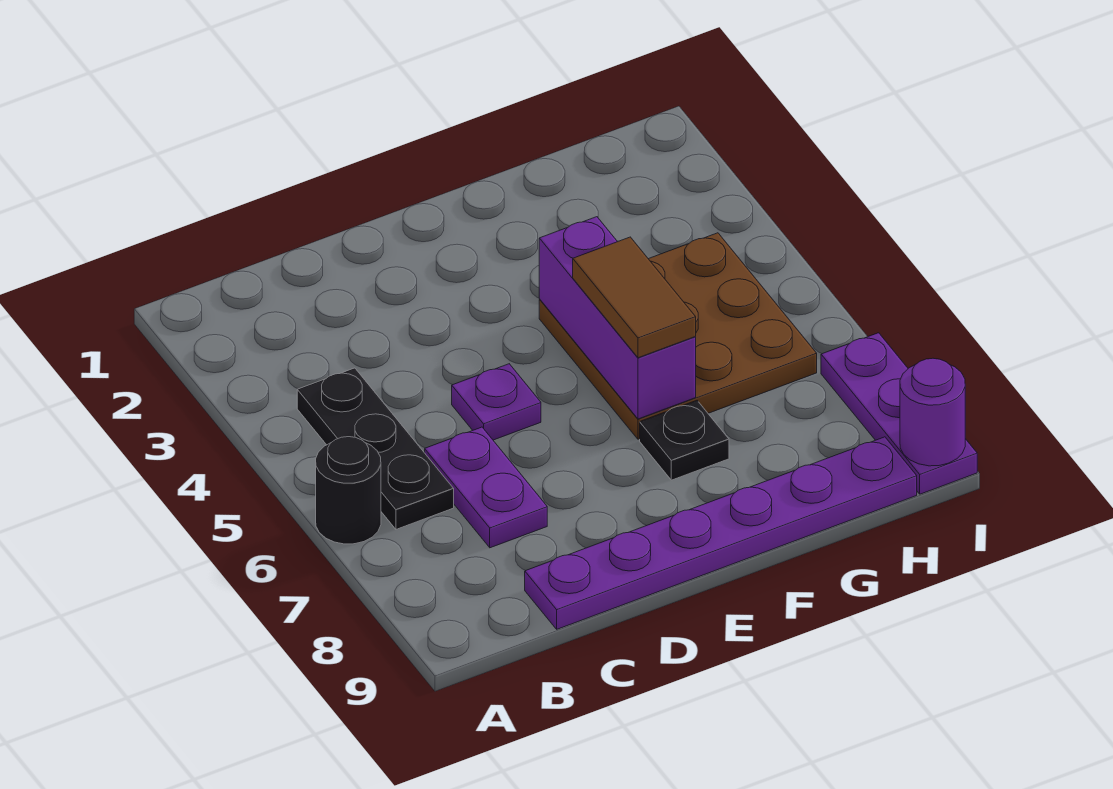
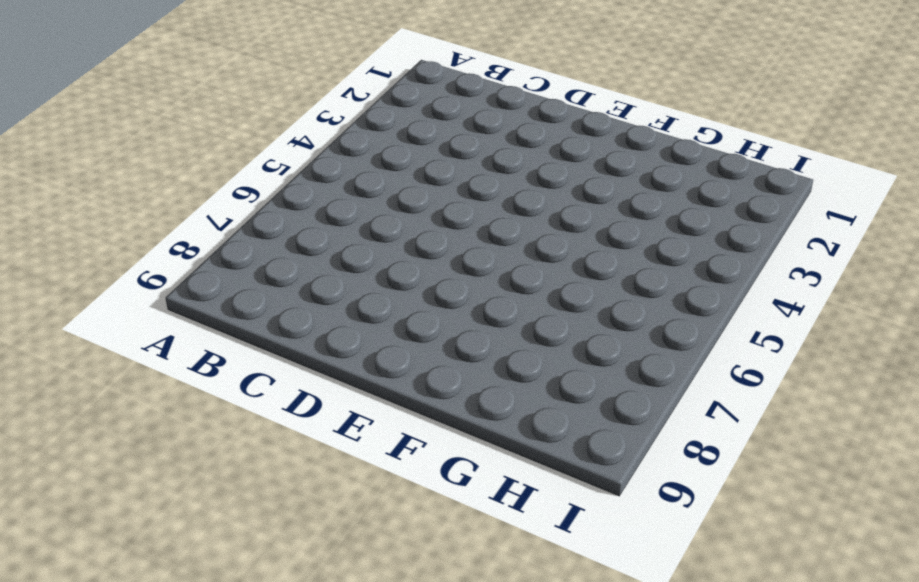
none -> black 1x1 round brick [316,437,381,544]
none -> black 1x3 plate [297,368,454,529]

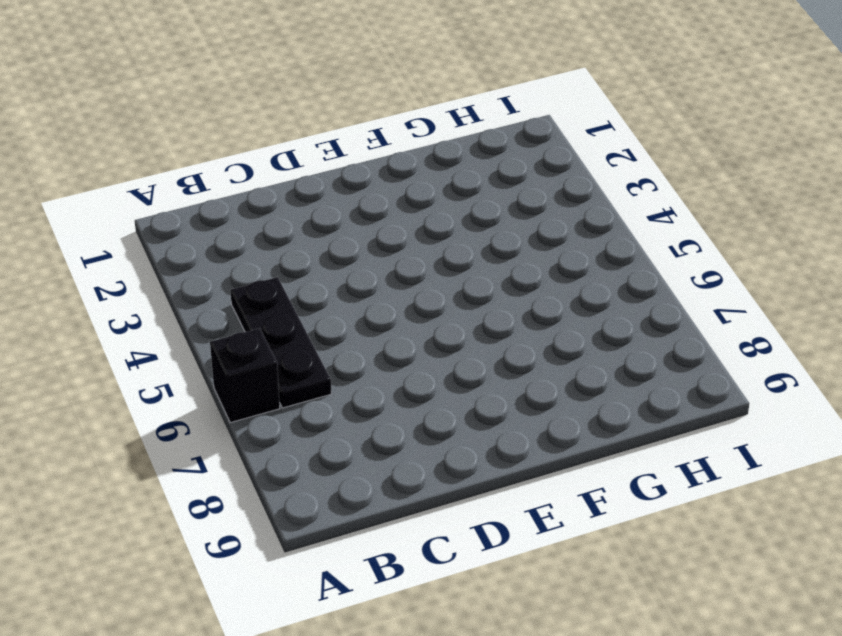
black 1x1 brick [210,328,280,423] -> black 1x1 round brick [316,437,381,544]
none -> purple 1x2 plate [425,427,547,548]
none -> purple 1x6 plate [525,437,917,629]

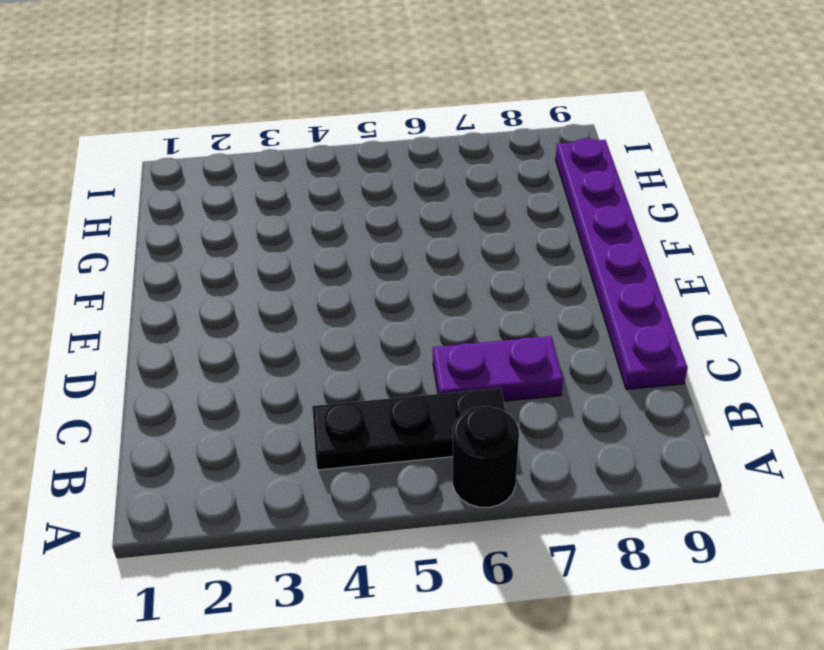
none -> purple 1x1 plate [452,364,541,440]
none -> brown 3x3 plate [539,233,817,439]

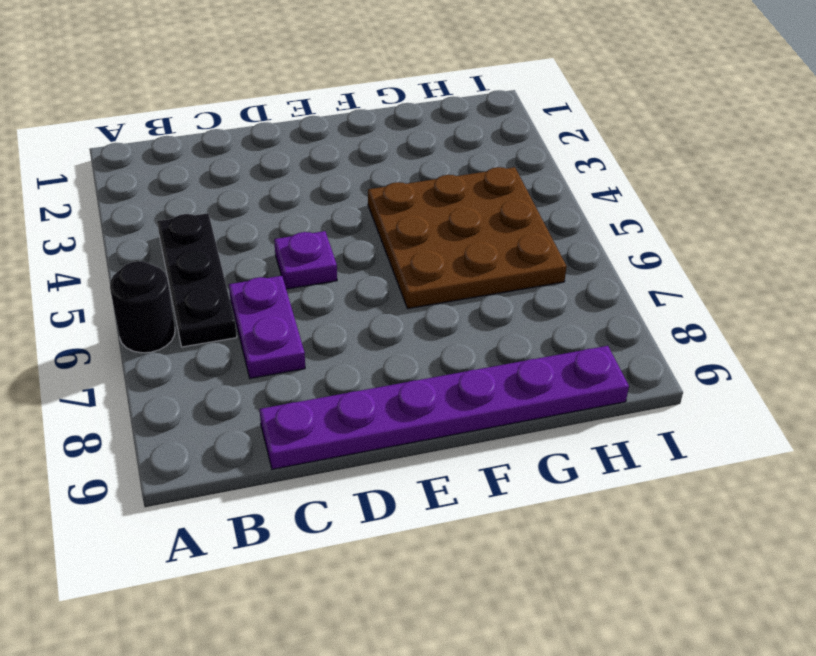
none -> black 1x1 plate [640,401,729,480]
none -> purple 1x3 plate [821,333,977,494]

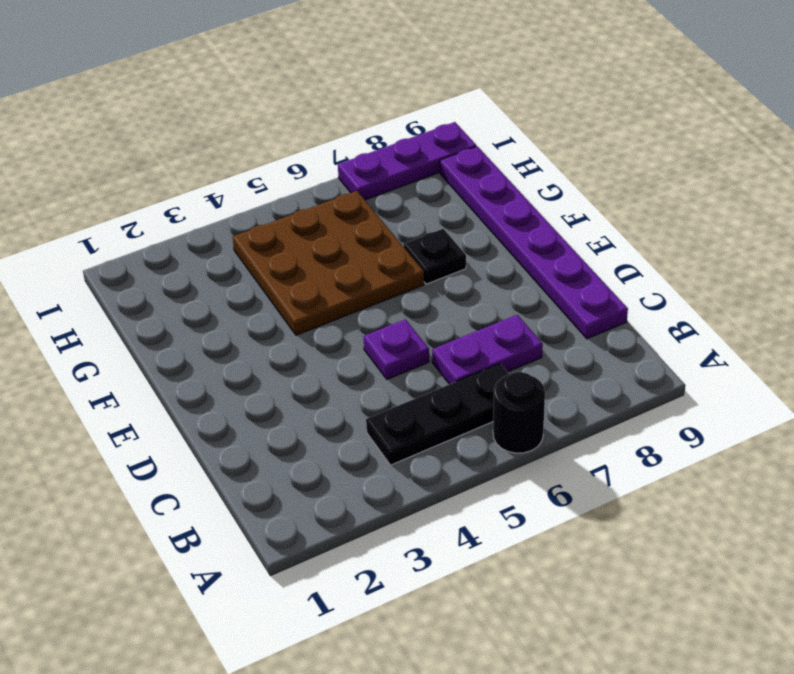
none -> purple 1x3 brick [539,217,696,419]
none -> purple 1x1 round brick [900,358,965,466]

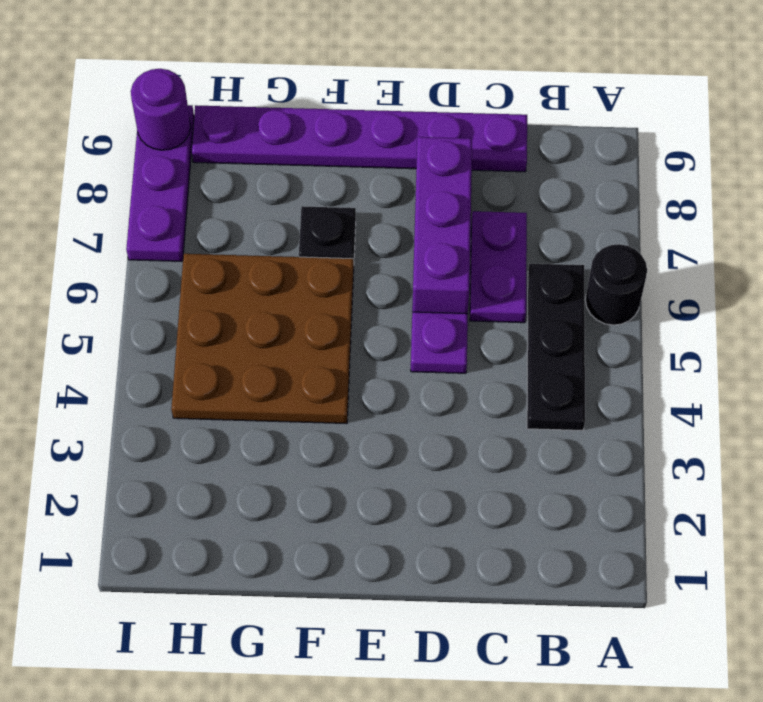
purple 1x3 brick [412,137,472,314] -> purple 1x3 brick moved to [539,217,696,419]
none -> brown 1x2 tile [573,237,696,358]

